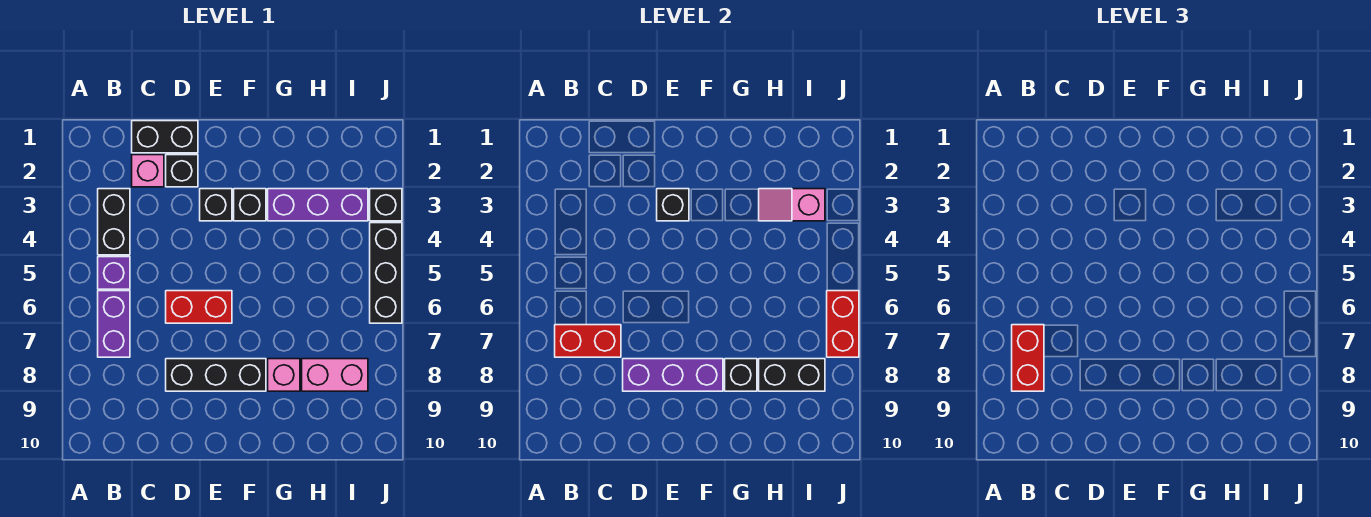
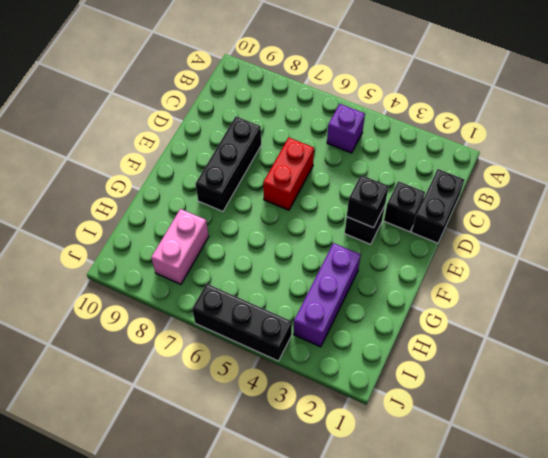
none -> black 1x2 brick [98,189,130,255]
none -> purple 1x2 brick [98,291,130,357]
none -> pink 1x1 brick [132,155,164,187]

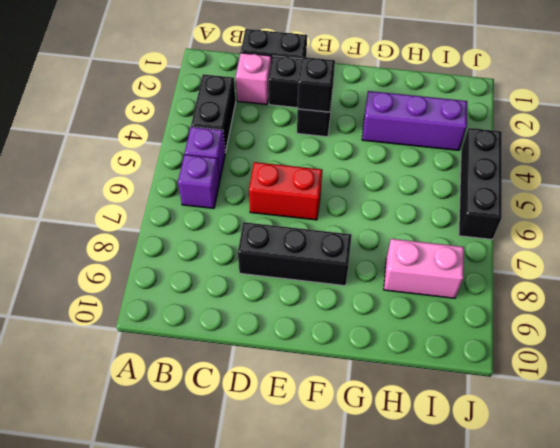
purple 1x1 brick [178,155,220,208] -> purple 1x2 brick [98,291,130,357]
none -> black 1x1 brick [234,189,266,221]
none -> pink 1x1 brick [268,359,300,391]
none -> black 1x1 brick [370,189,402,221]

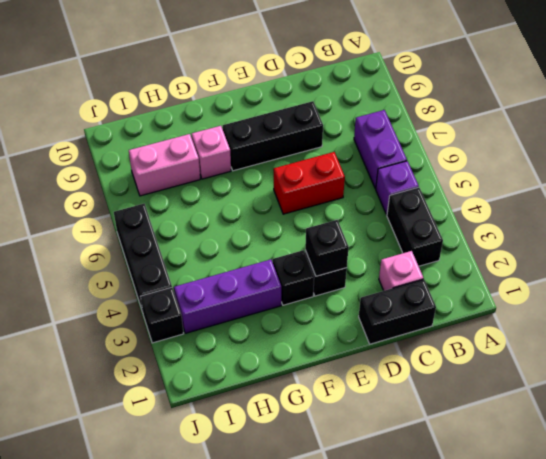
none -> black 1x1 brick [166,155,198,187]
none -> red 1x2 brick [555,325,621,357]
none -> purple 1x3 brick [623,359,723,391]

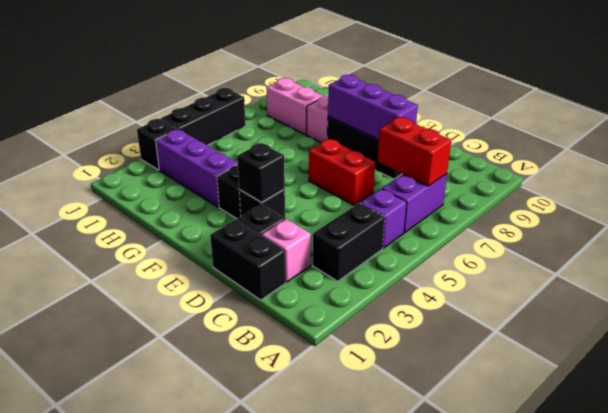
none -> black 1x1 brick [725,359,757,391]
none -> pink 1x2 slope [759,189,825,221]
none -> black 1x2 brick [759,359,825,391]

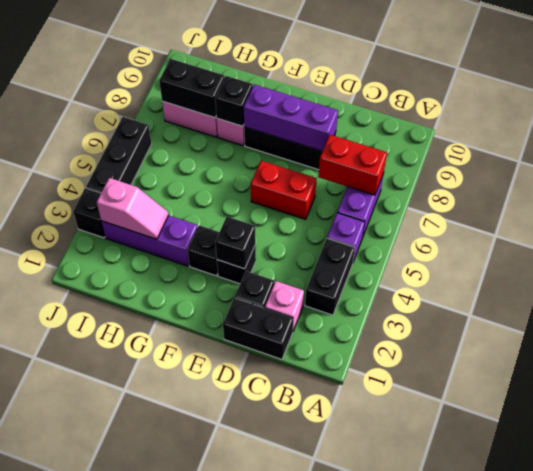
none -> red 1x2 brick [827,291,859,357]
none -> red 1x2 brick [1012,325,1044,391]

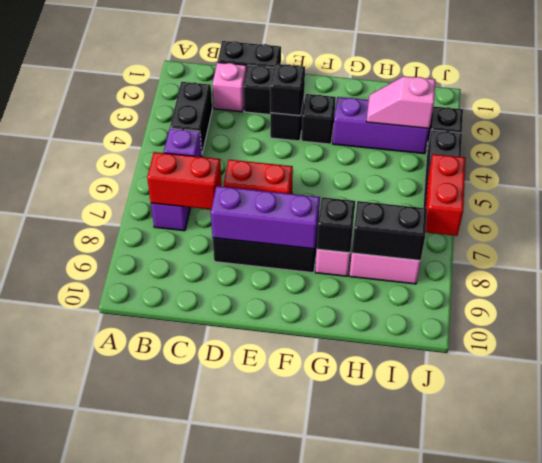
none -> red 1x2 brick [1012,325,1044,391]

